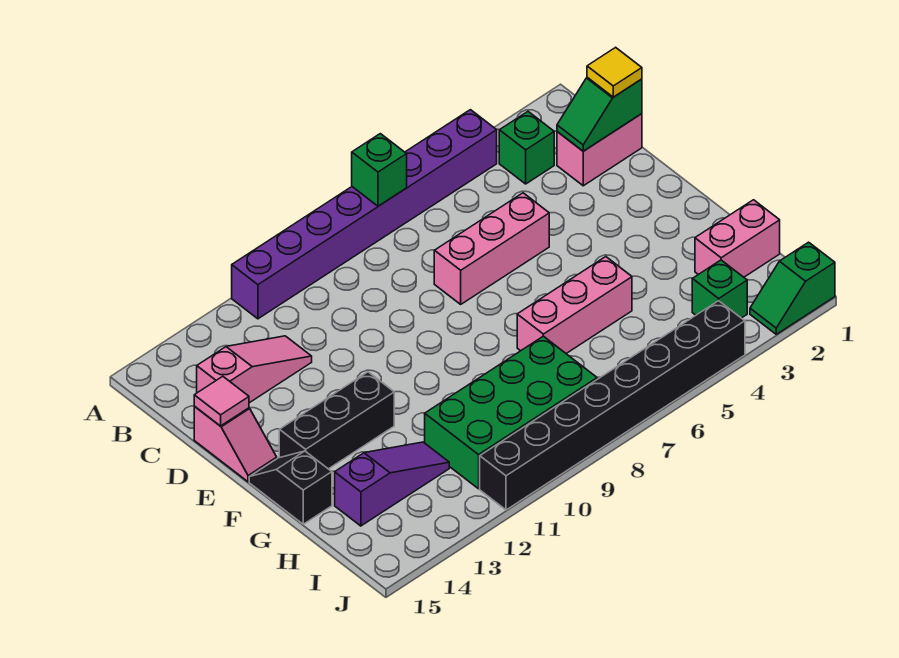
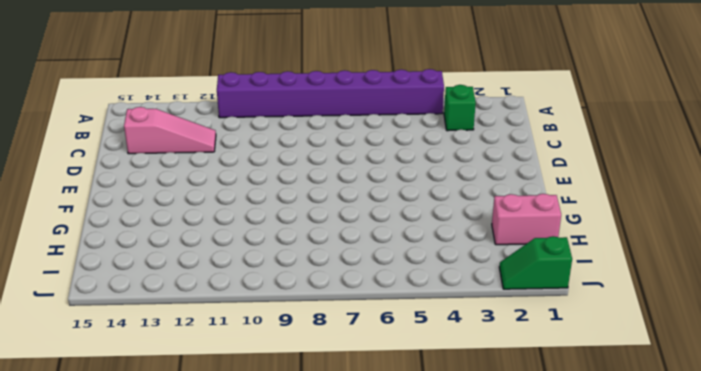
none -> pink 1x2 brick [557,114,642,186]
none -> pink 1x3 brick [434,193,549,304]
none -> pink 1x2 slope [194,406,277,482]

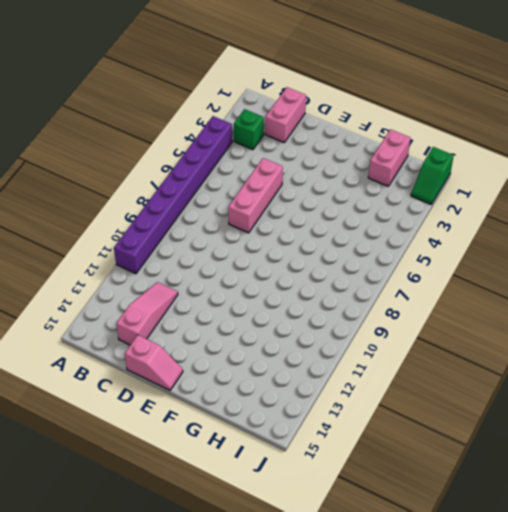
none -> black 1x3 brick [279,372,394,469]
none -> black 1x2 slope [249,451,332,524]
none -> pink 1x3 brick [517,257,632,353]

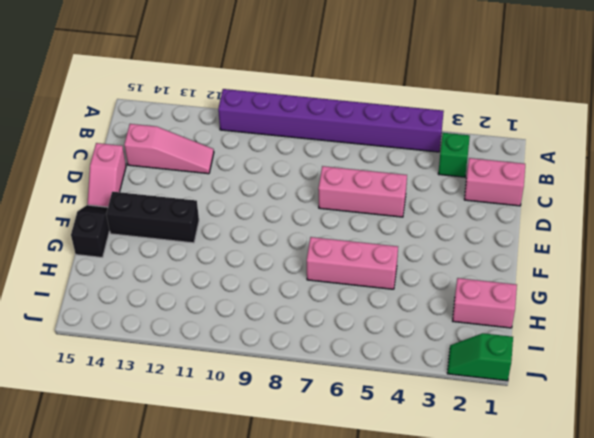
none -> green 2x4 brick [425,336,597,489]
none -> purple 1x3 slope [335,442,449,526]
none -> green 1x1 brick [692,260,747,318]

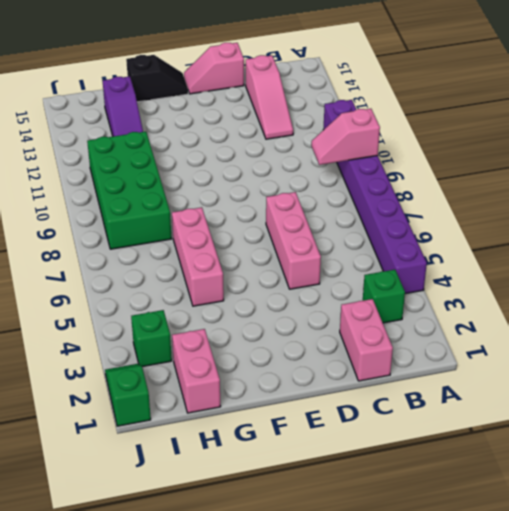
pink 1x2 slope [311,109,380,165] -> none
none -> black 1x3 brick [279,372,394,469]
none -> black 1x8 brick [480,301,745,510]
none -> green 1x1 brick [352,134,407,206]

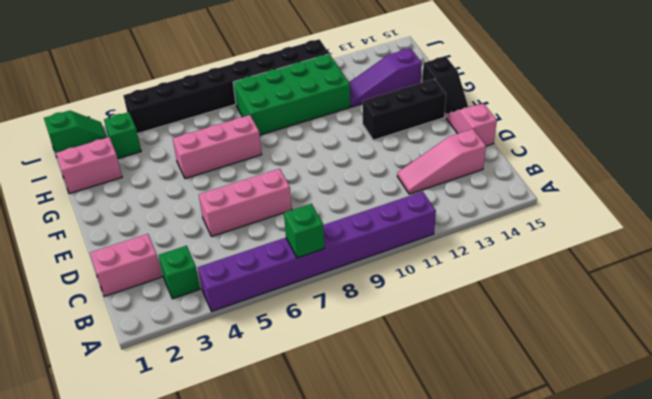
none -> green 1x2 slope [557,77,642,151]
none -> pink 1x1 tile [194,376,249,426]
none -> yellow 1x1 tile [587,47,642,97]

